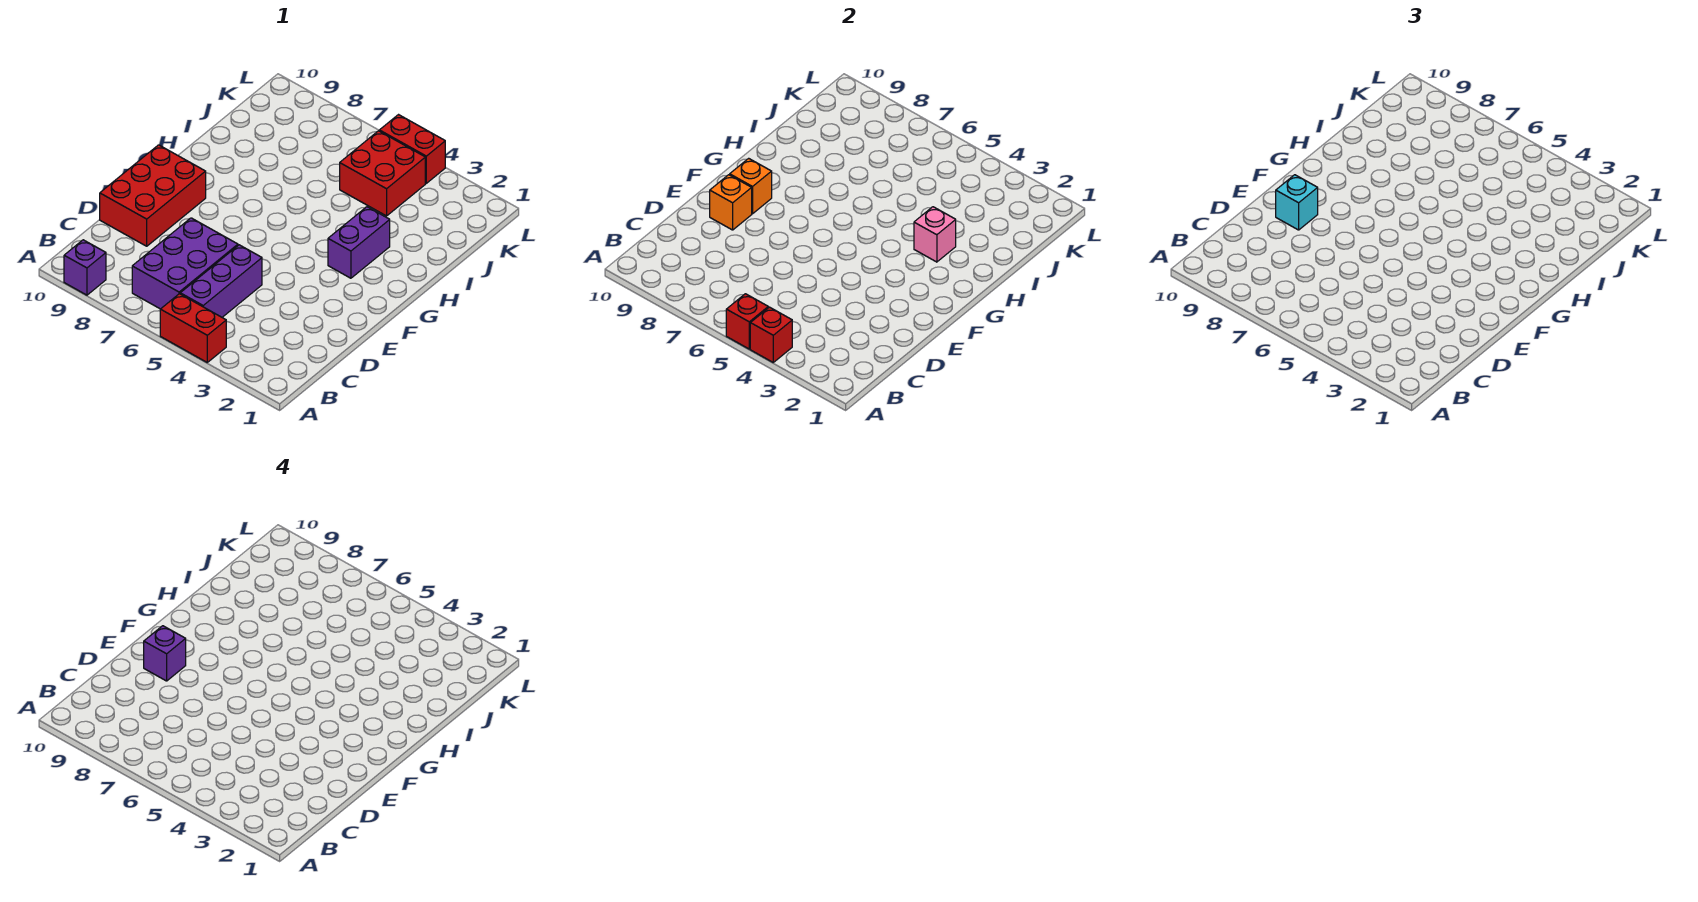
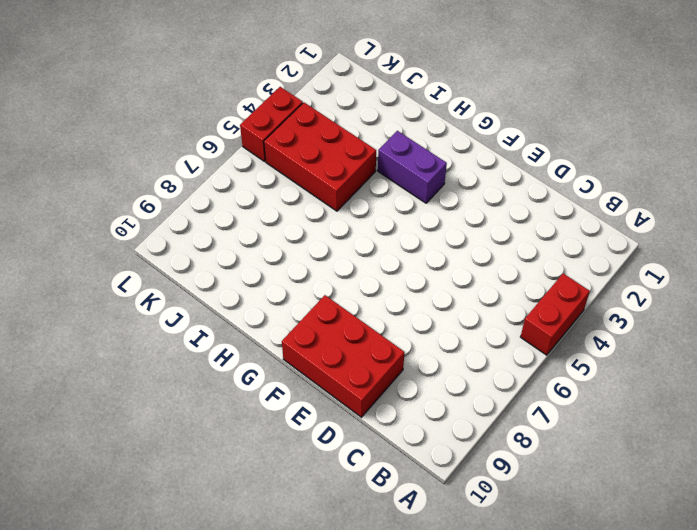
red 2x3 brick [264,103,376,211] -> red 2x2 brick [340,131,425,216]
none -> purple 1x1 brick [64,240,106,295]
none -> purple 1x3 brick [180,245,262,317]
none -> purple 2x3 brick [132,218,238,309]

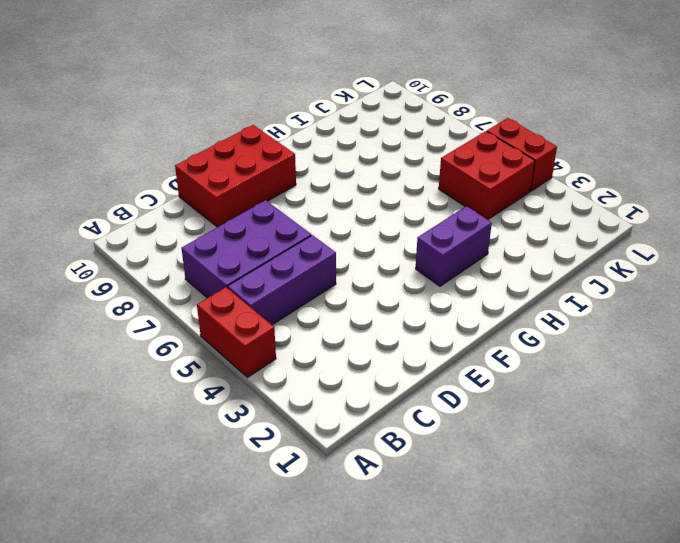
none -> purple 1x1 brick [64,240,106,295]
none -> red 1x1 brick [750,307,792,362]
none -> red 1x1 brick [726,294,768,349]

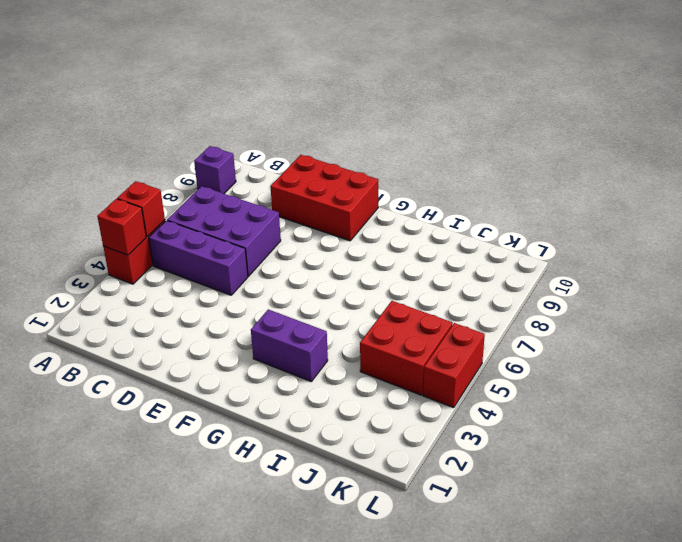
none -> orange 1x1 brick [710,175,752,230]
none -> orange 1x1 brick [730,158,772,214]
none -> pink 1x1 brick [914,207,956,262]

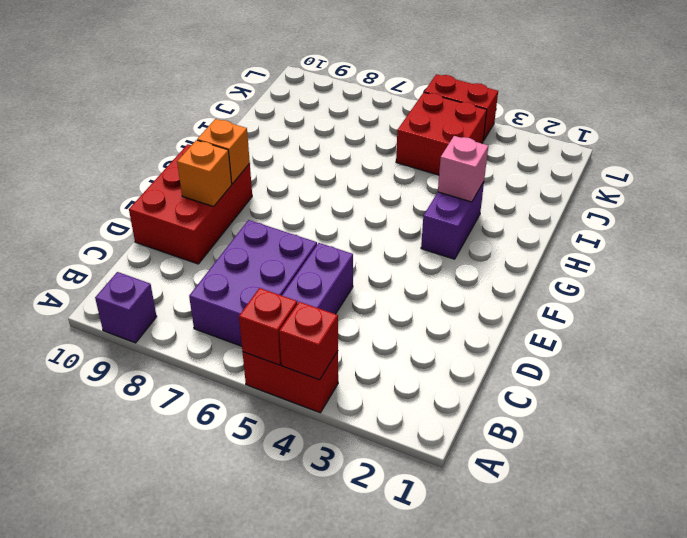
none -> cyan 1x1 brick [1276,175,1318,230]
none -> purple 1x1 brick [144,626,186,681]

